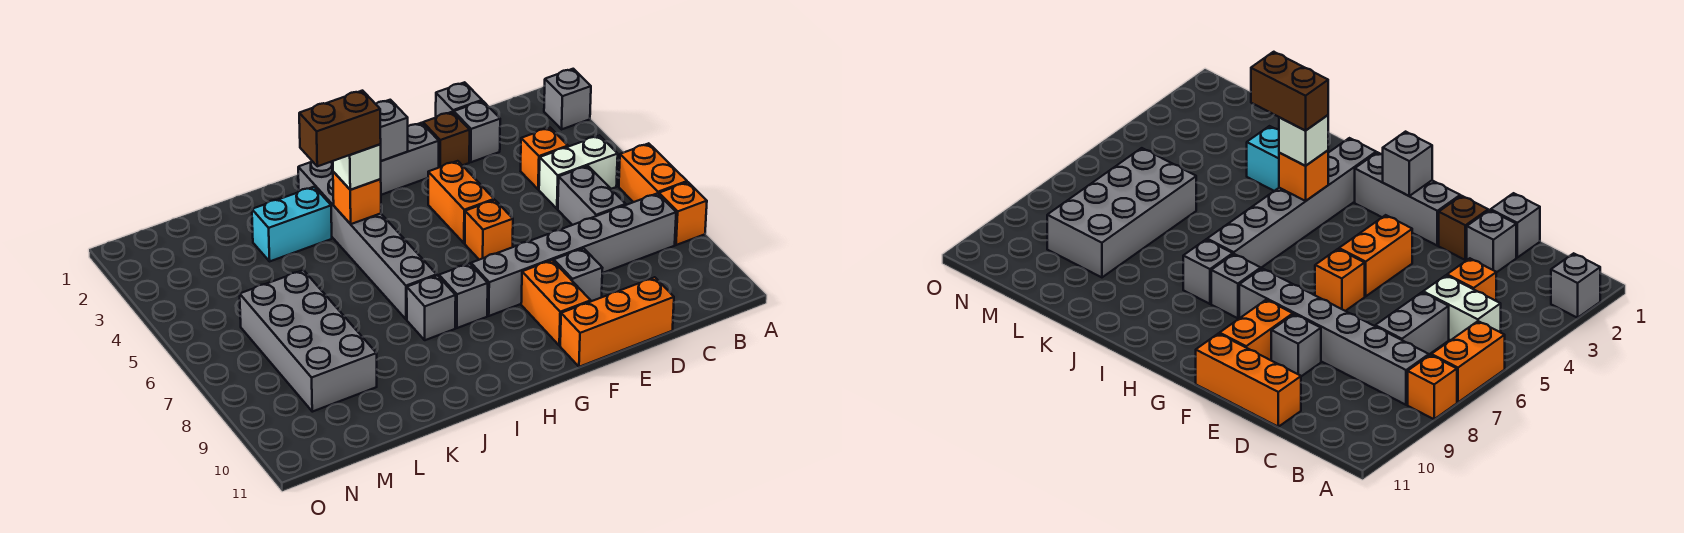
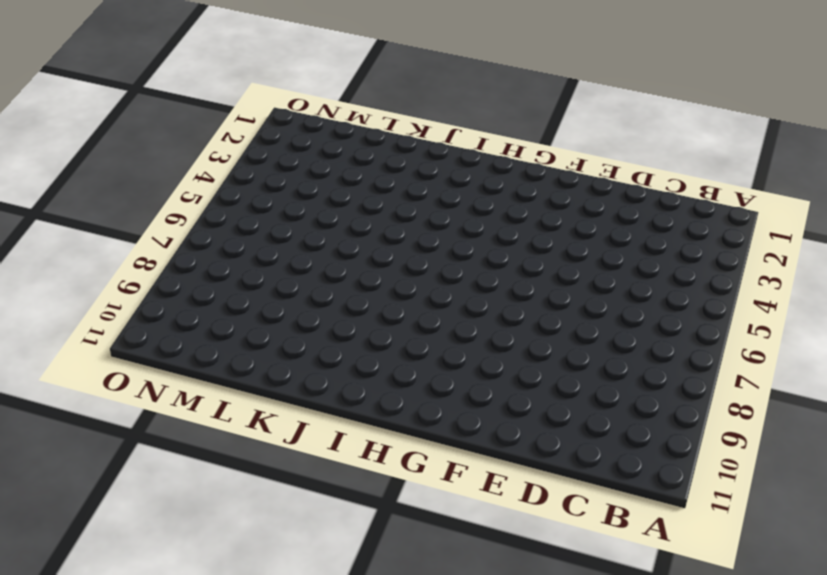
none -> grey 1x1 brick [544,69,591,129]
none -> orange 1x2 brick [619,143,687,202]
none -> orange 1x1 brick [659,182,707,245]

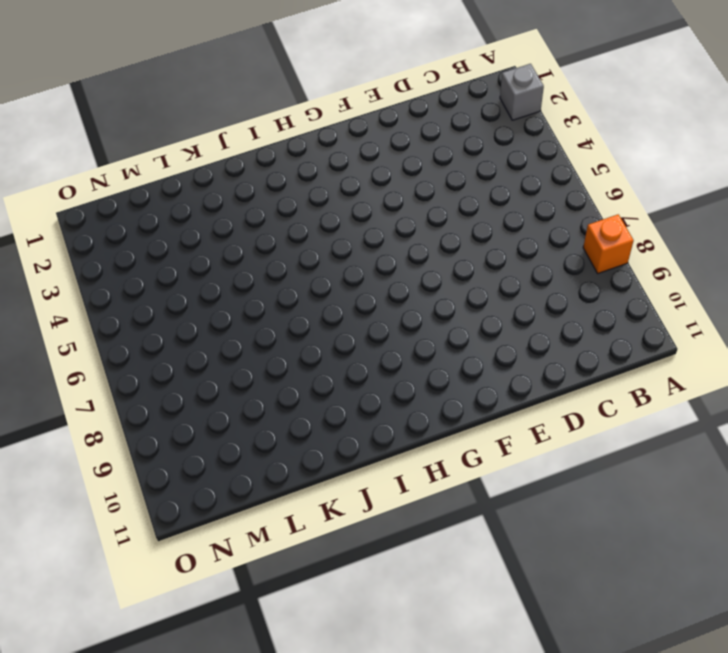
none -> orange 1x2 brick [619,143,687,202]
none -> white 1x2 brick [539,135,618,209]
none -> grey 1x6 brick [471,193,676,316]

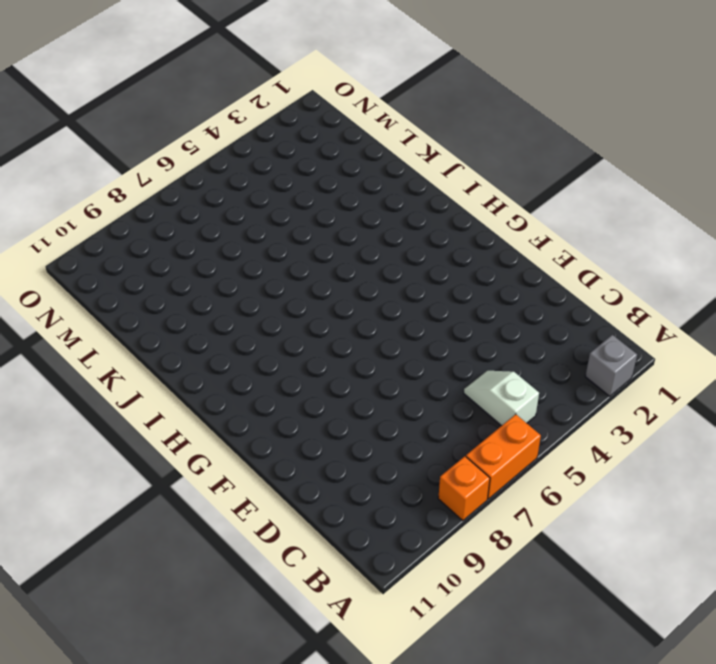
white 1x2 slope [464,371,539,426] -> white 1x2 brick [539,135,618,209]
none -> grey 1x6 brick [471,193,676,316]
none -> orange 1x1 brick [521,128,568,190]
none -> grey 1x2 brick [558,166,626,225]

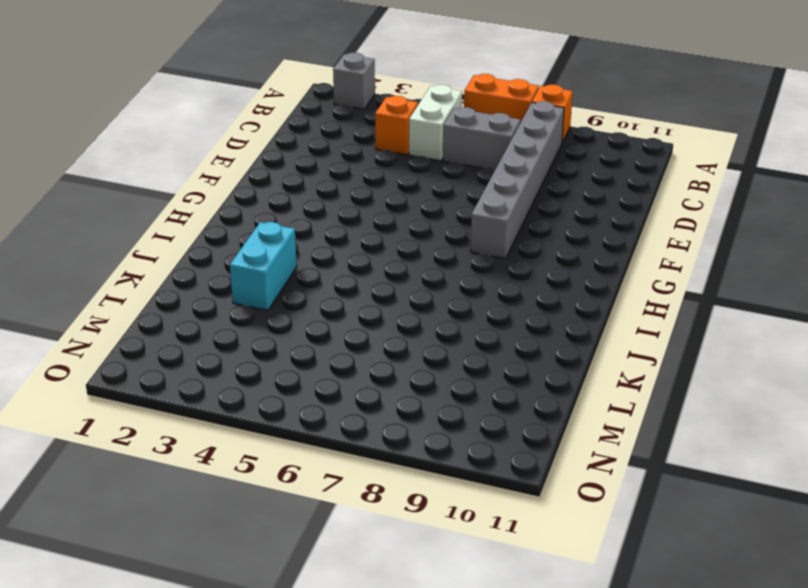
none -> grey 1x1 brick [436,82,482,117]
none -> grey 1x1 brick [454,101,500,162]
none -> orange 1x3 brick [560,277,674,367]

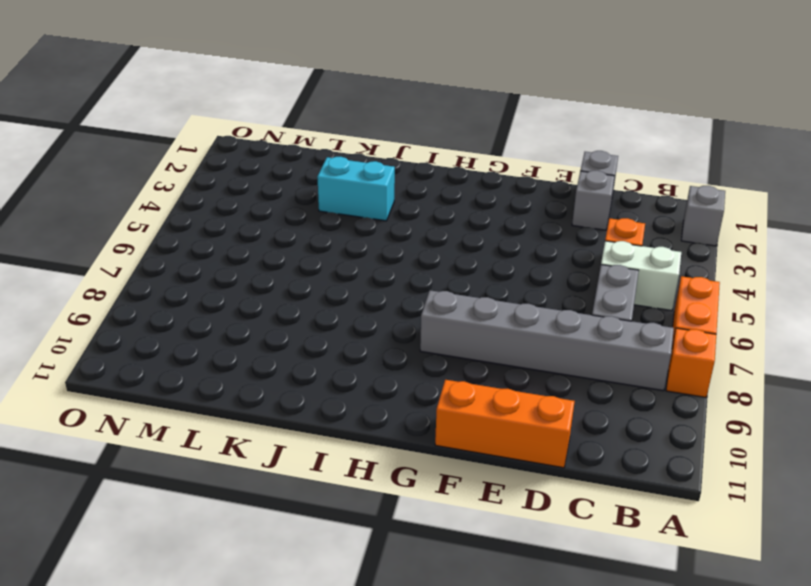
none -> brown 1x1 brick [423,112,470,167]
none -> grey 1x1 brick [554,248,602,301]
none -> grey 1x3 brick [381,123,439,195]

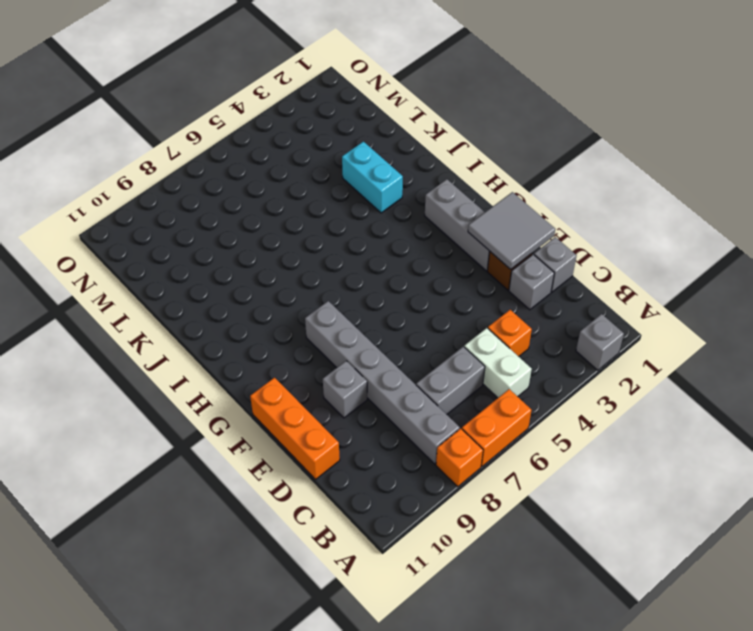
grey 2x2 tile [468,192,555,269] -> none
none -> orange 1x2 brick [428,161,494,243]
none -> orange 1x1 brick [465,200,513,260]
none -> orange 1x2 brick [521,260,591,346]

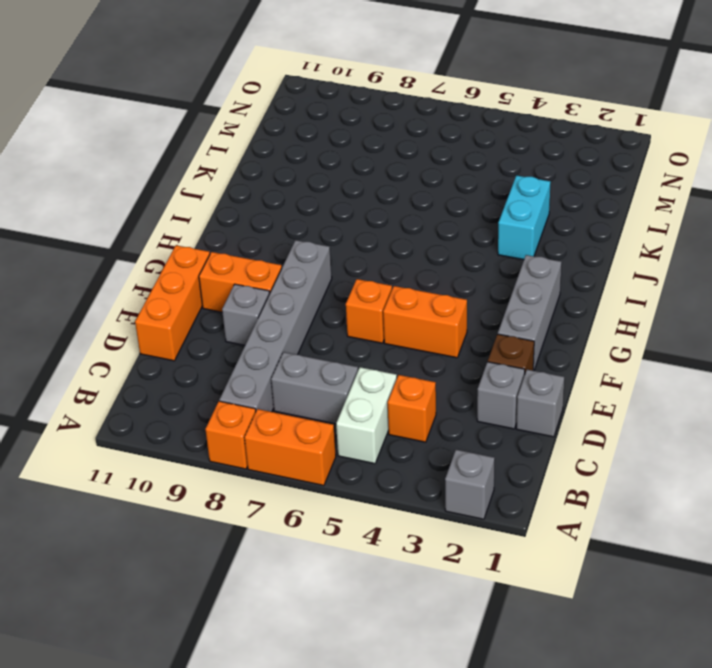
none -> grey 1x1 brick [439,264,488,328]
none -> grey 1x6 brick [298,161,437,319]
none -> grey 1x1 brick [407,275,456,340]

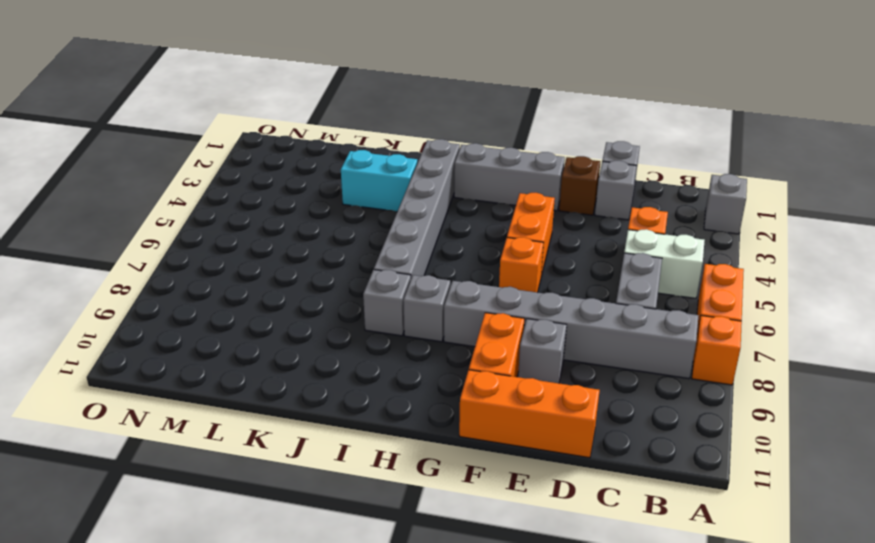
none -> grey 2x4 brick [240,270,377,412]
none -> grey 1x1 brick [376,100,408,161]
none -> orange 1x1 brick [333,172,381,224]

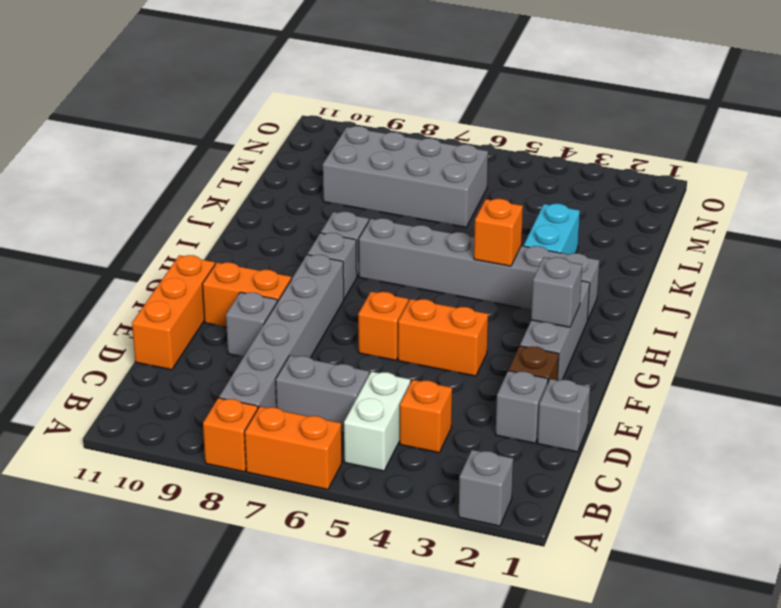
none -> white 1x1 brick [333,144,381,190]
none -> brown 1x2 brick [299,91,381,166]

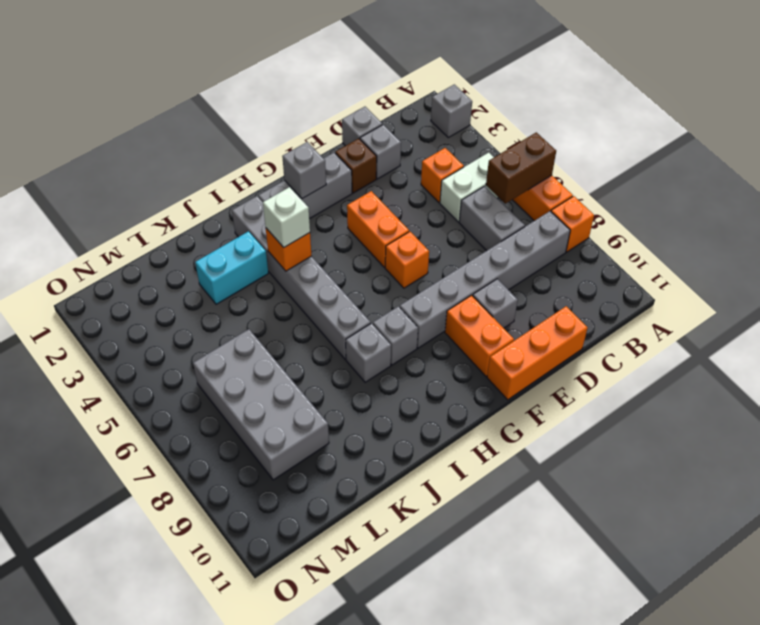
brown 1x2 brick [486,132,556,204] -> brown 1x2 brick moved to [299,91,381,166]

